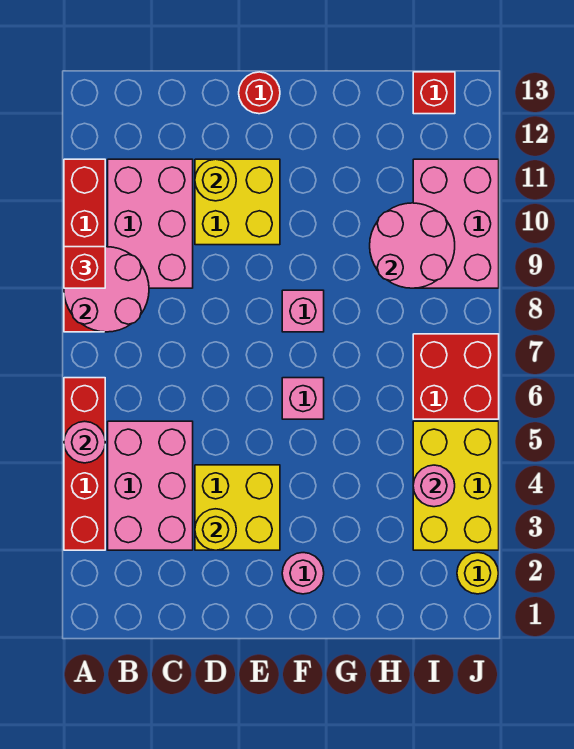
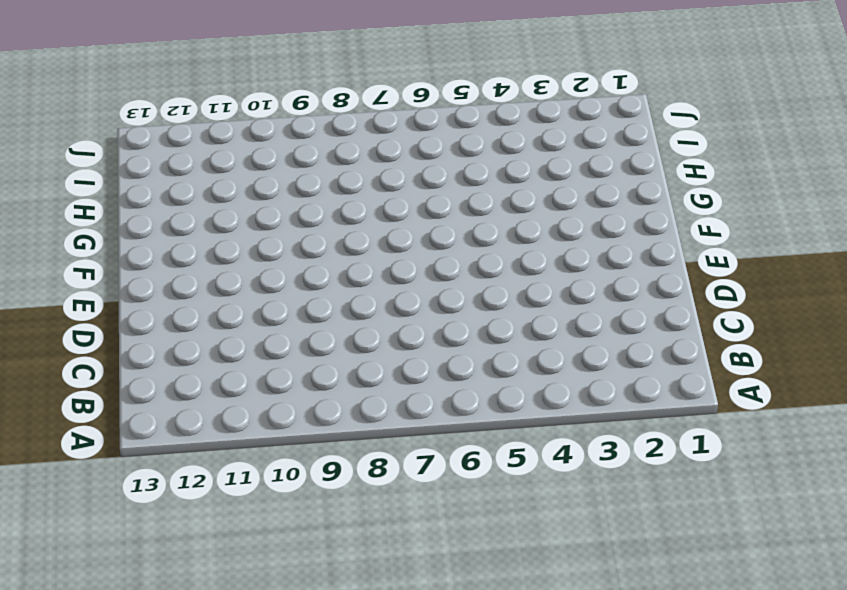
none -> red 1x4 brick [64,378,105,550]
none -> red 1x4 brick [64,159,105,332]
none -> pink 2x3 brick [108,421,193,550]

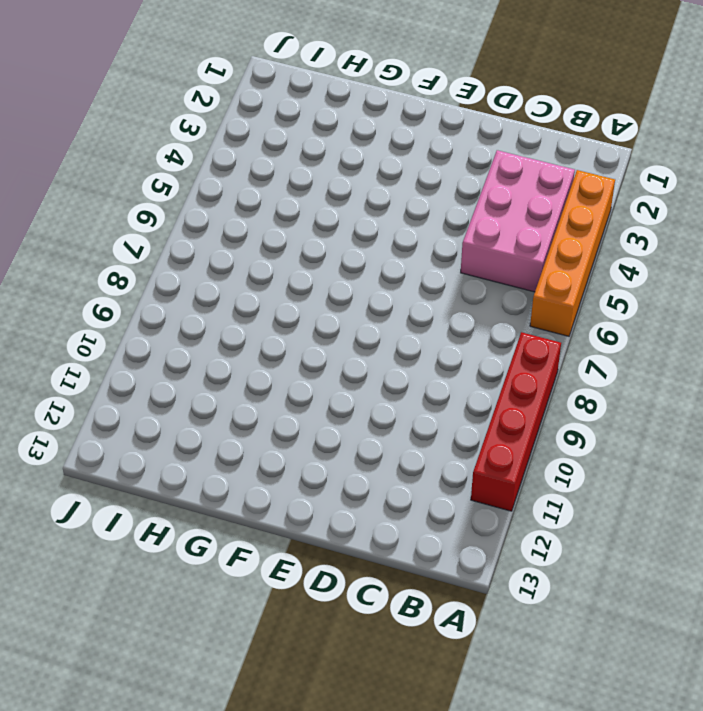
orange 1x4 brick [530,170,615,336] -> red 1x4 brick [64,378,105,550]
none -> pink 2x3 brick [108,159,193,288]
none -> yellow 2x2 brick [195,465,280,550]
none -> yellow 2x2 brick [195,159,280,245]

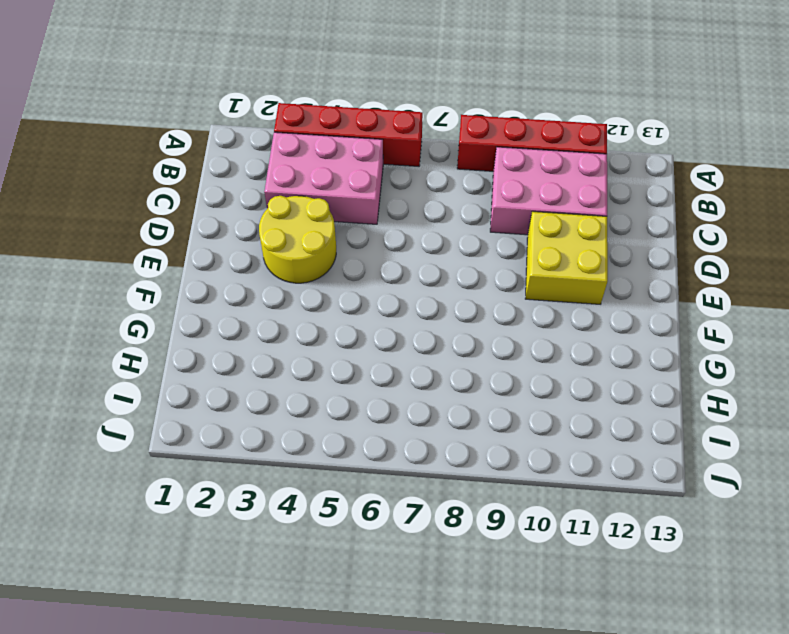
yellow 2x2 round brick [259,196,336,283] -> yellow 2x2 brick [195,465,280,550]
none -> red 1x1 round brick [239,72,280,114]
none -> pink 1x1 round brick [282,553,324,594]
none -> pink 1x1 brick [282,378,324,419]

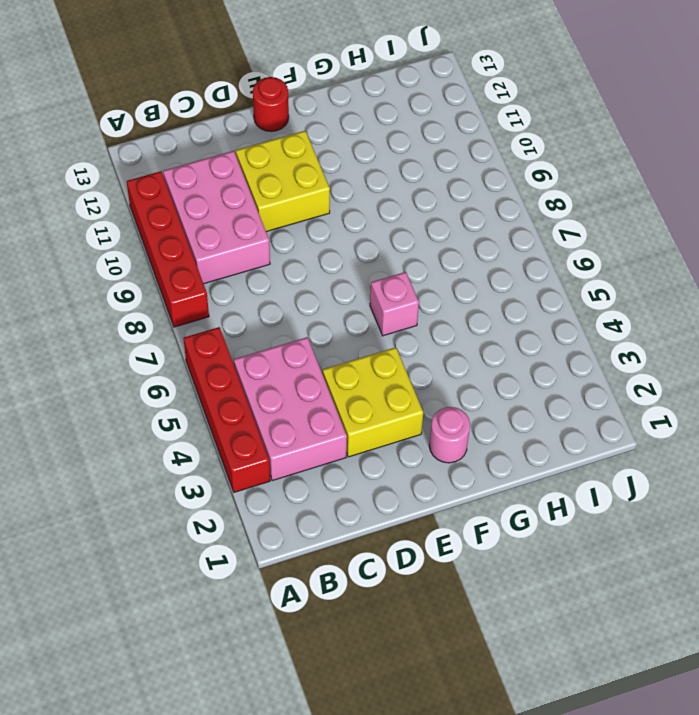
none -> pink 1x1 brick [282,290,324,332]
none -> yellow 2x3 brick [413,421,499,550]
none -> red 2x2 brick [413,334,499,419]

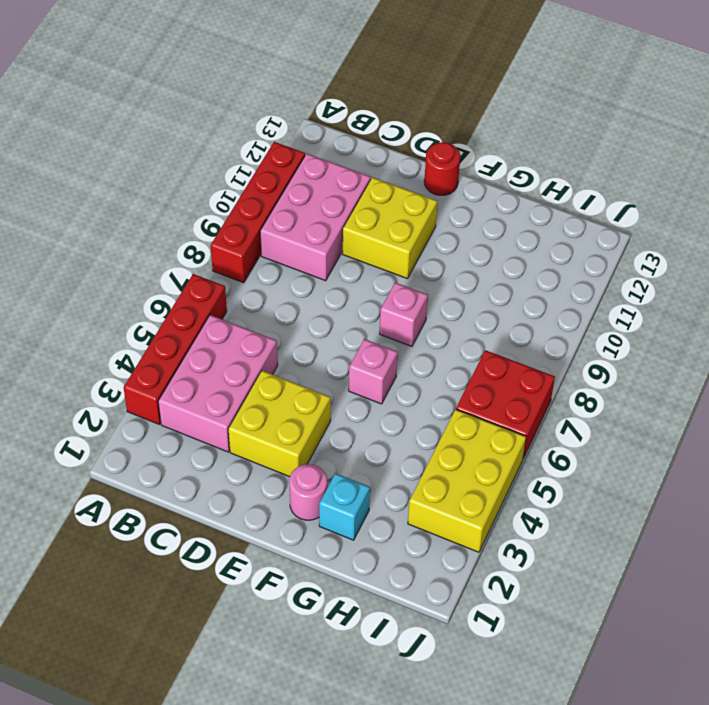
cyan 1x1 brick [319,473,370,540] -> none
none -> pink 2x3 brick [413,159,499,288]
none -> red 1x1 brick [413,72,455,114]
none -> yellow 1x1 round brick [457,553,498,594]

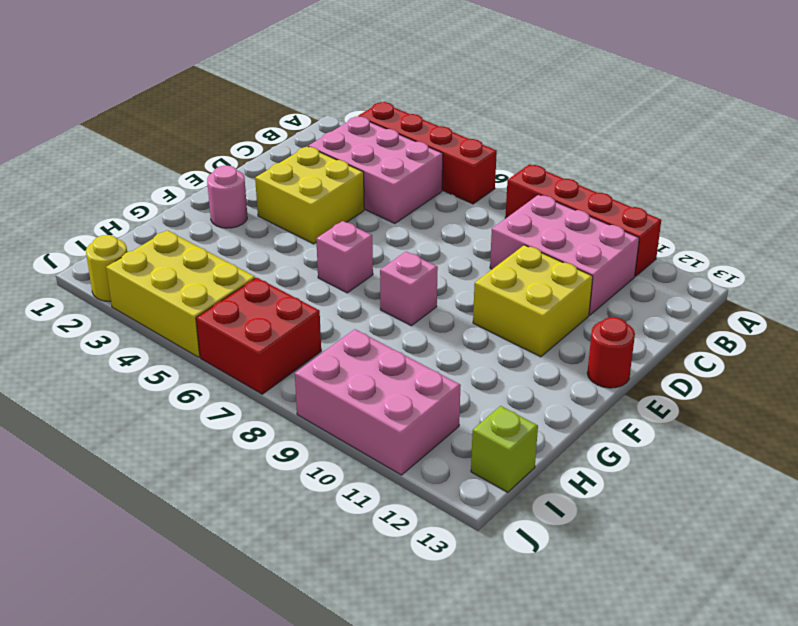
lime 1x1 brick [471,406,538,492] -> red 1x1 brick [413,72,455,114]
none -> pink 1x1 round brick [64,421,105,463]
none -> pink 2x2 round brick [64,247,149,332]
none -> yellow 1x1 round brick [195,509,236,550]

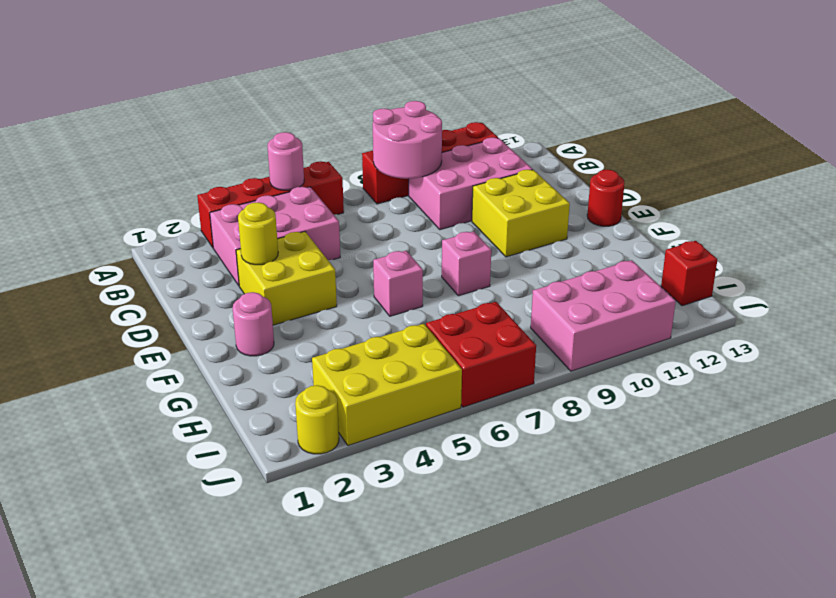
none -> yellow 1x1 round brick [195,159,236,201]
none -> pink 2x2 round brick [370,203,455,288]
none -> pink 1x1 round brick [413,465,455,507]

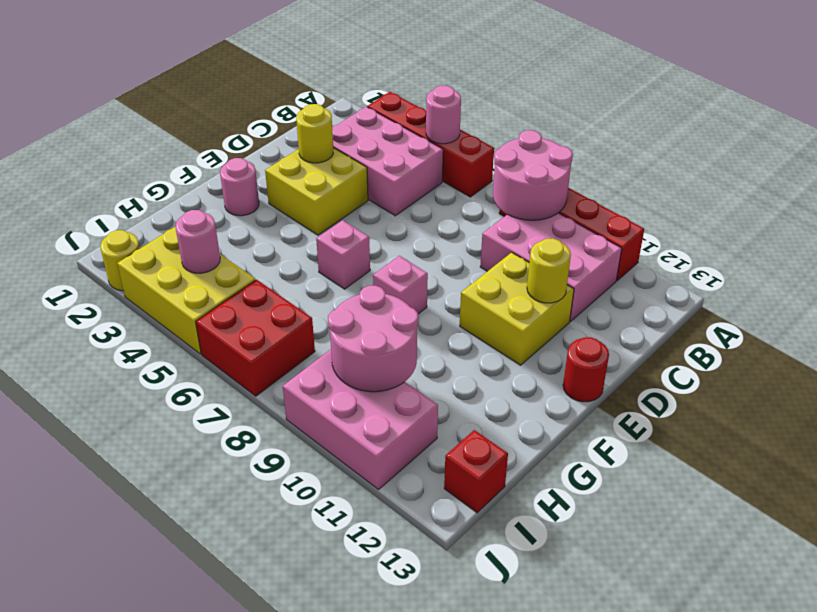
none -> red 1x1 brick [64,247,105,288]

